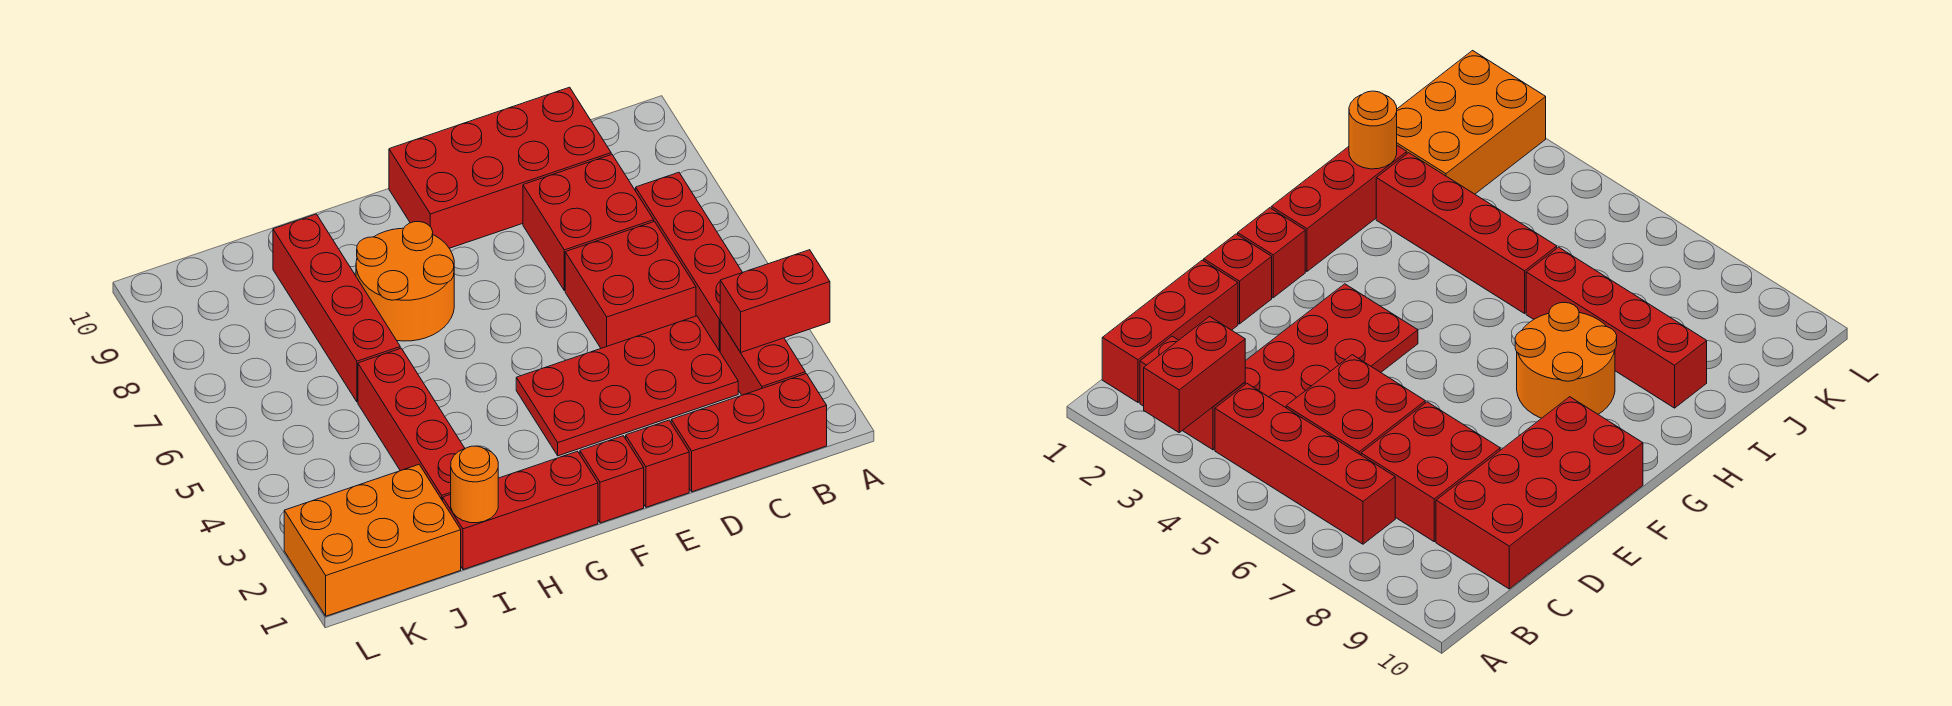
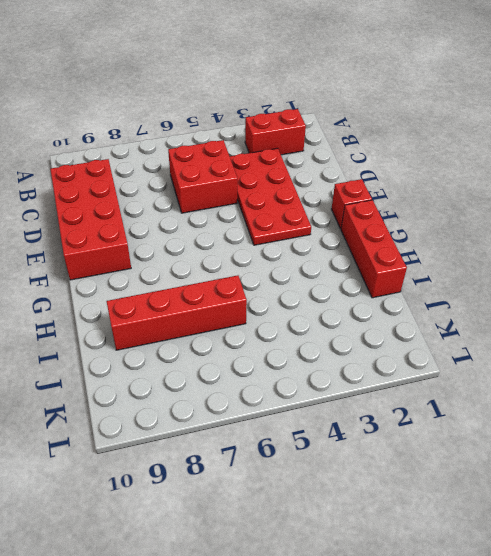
none -> red 1x3 brick [671,374,827,492]
none -> red 1x4 brick [636,172,742,351]
none -> red 2x2 brick [523,154,654,291]

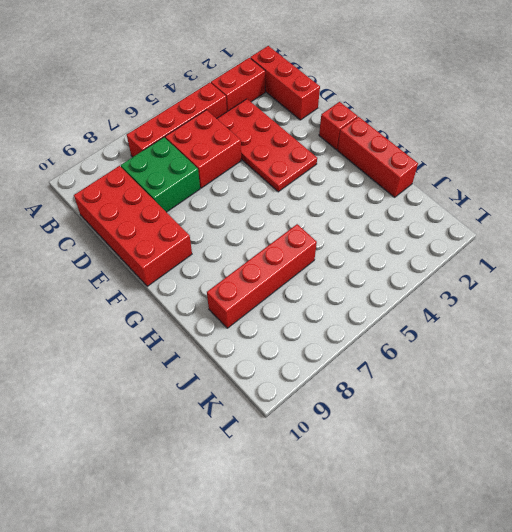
green 2x2 brick [121,137,200,212] -> red 2x2 brick [523,154,654,291]
none -> red 1x1 brick [626,420,689,507]
none -> orange 2x2 round brick [356,222,454,341]
none -> red 1x4 brick [358,348,465,501]

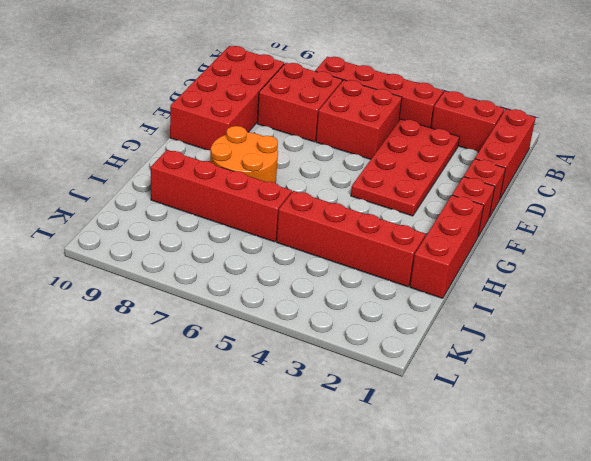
none -> orange 2x3 brick [284,465,461,616]
none -> red 1x2 brick [720,250,830,352]
none -> orange 1x1 round brick [451,446,498,523]

